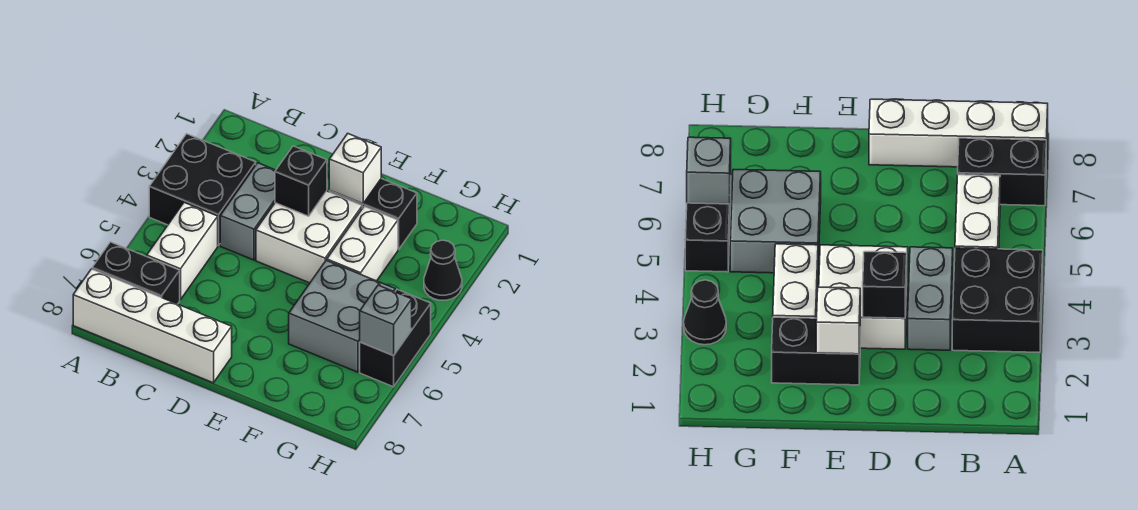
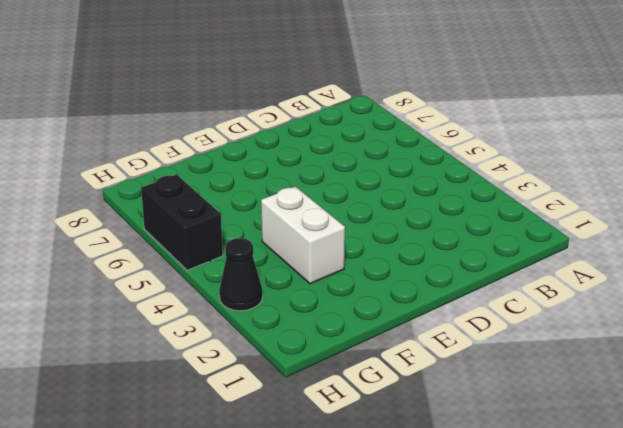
none -> black 2x2 brick [149,134,256,246]
none -> black 1x2 brick [92,242,180,304]
none -> white 1x4 brick [73,269,232,383]

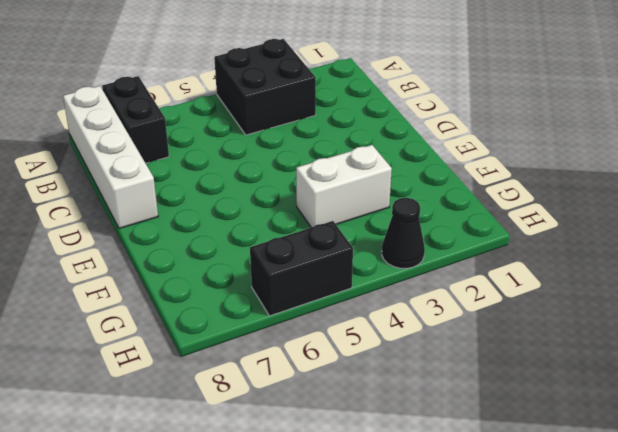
none -> white 1x2 brick [147,203,218,300]
none -> grey 1x2 brick [220,163,276,260]
none -> white 2x2 brick [256,191,362,283]

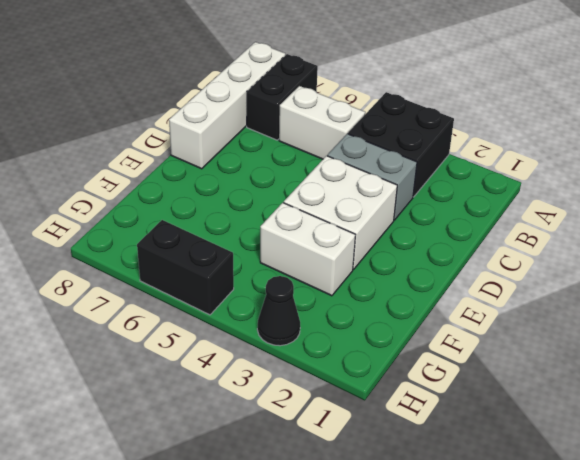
none -> black 1x2 brick [329,178,417,249]
none -> grey 2x2 brick [289,261,395,372]
none -> black 1x1 brick [275,146,327,216]

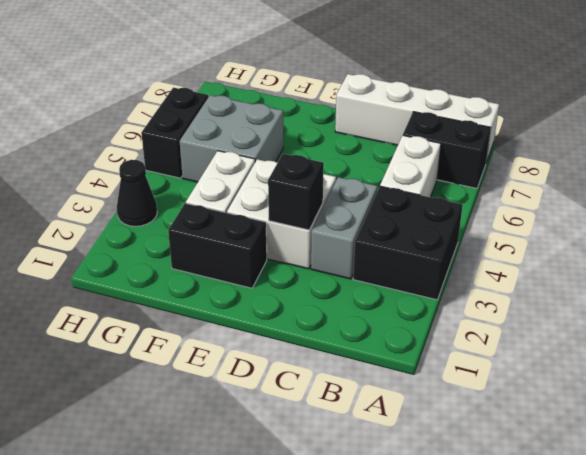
none -> white 1x1 brick [329,134,381,204]
none -> grey 1x1 brick [360,285,412,356]

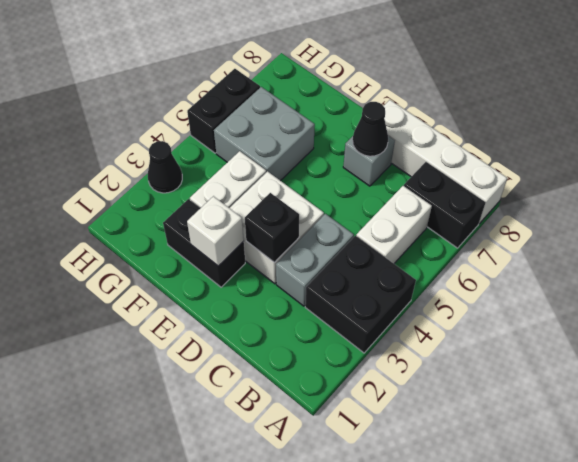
grey 1x1 brick [343,136,395,186] -> grey 1x1 brick moved to [360,285,412,356]
black 1x1 cone [353,102,388,156] -> none

